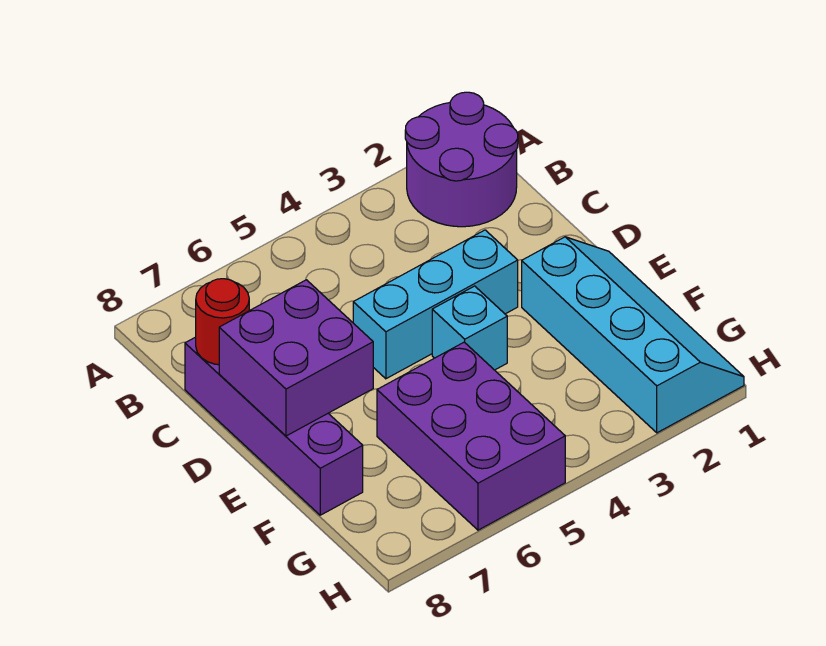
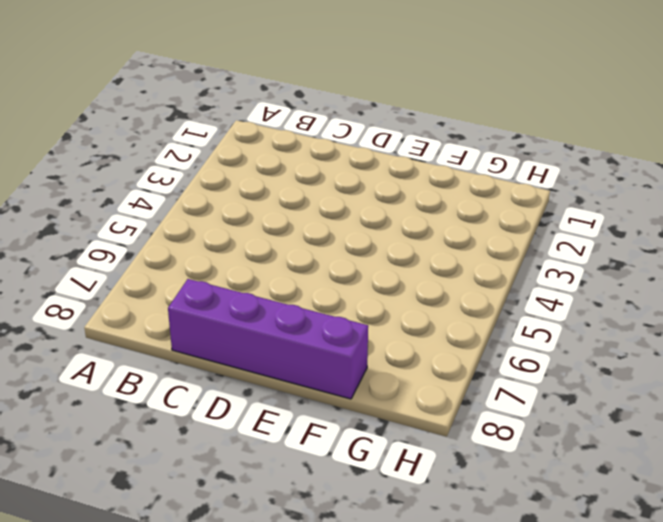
none -> purple 2x2 round brick [405,92,518,227]
none -> cyan 1x3 brick [353,230,518,379]

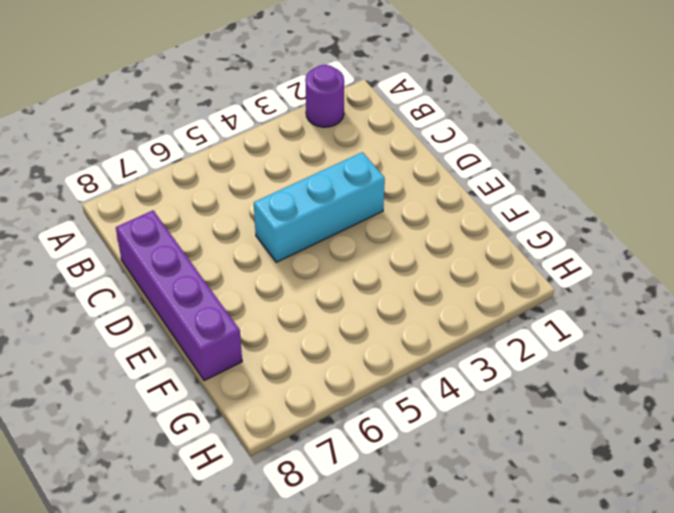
purple 1x1 round brick [305,65,344,127] -> purple 2x2 round brick [405,92,518,227]
none -> cyan 2x4 slope [522,237,744,433]
none -> cyan 1x1 brick [432,286,507,370]

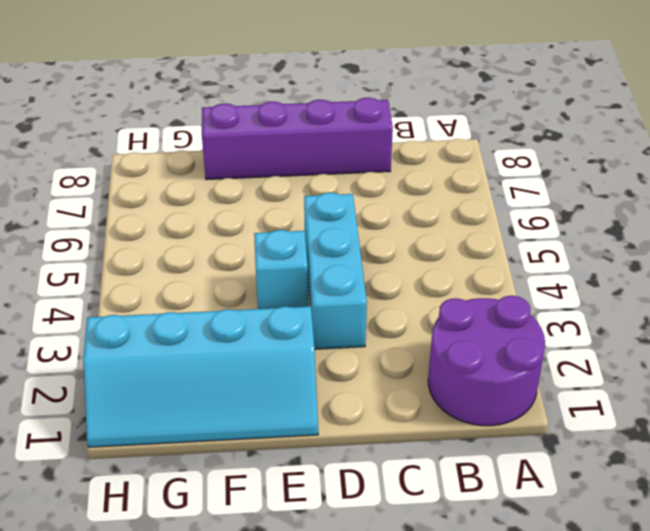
none -> purple 2x3 brick [377,342,565,530]
none -> red 1x1 round brick [196,279,249,365]

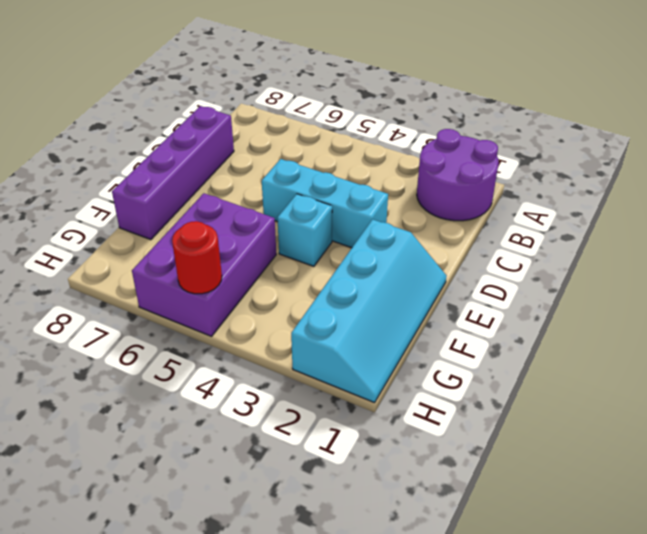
red 1x1 round brick [172,221,222,294] -> red 1x1 round brick moved to [196,279,249,365]
none -> purple 2x2 brick [219,280,373,436]

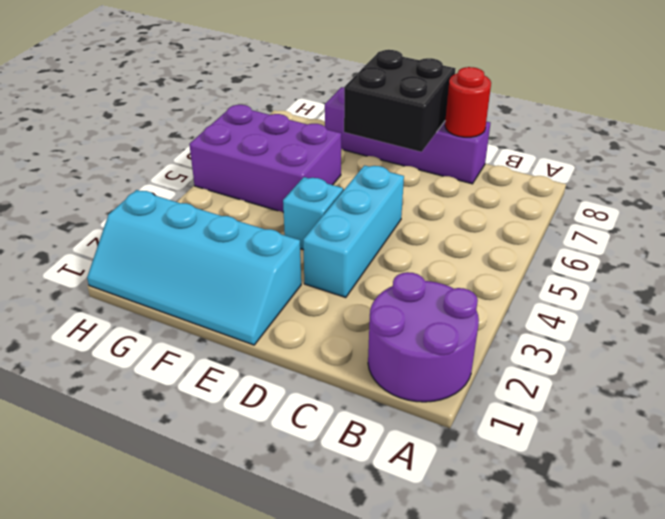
black 2x2 brick [344,50,456,152] -> purple 2x2 brick [219,280,373,436]

